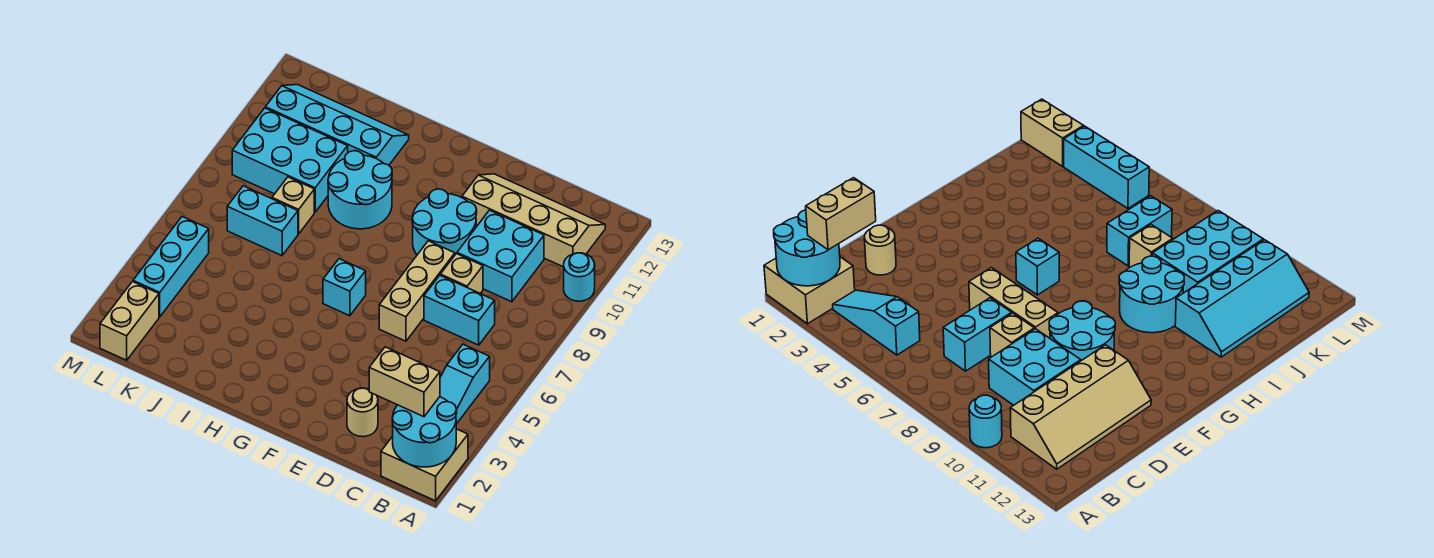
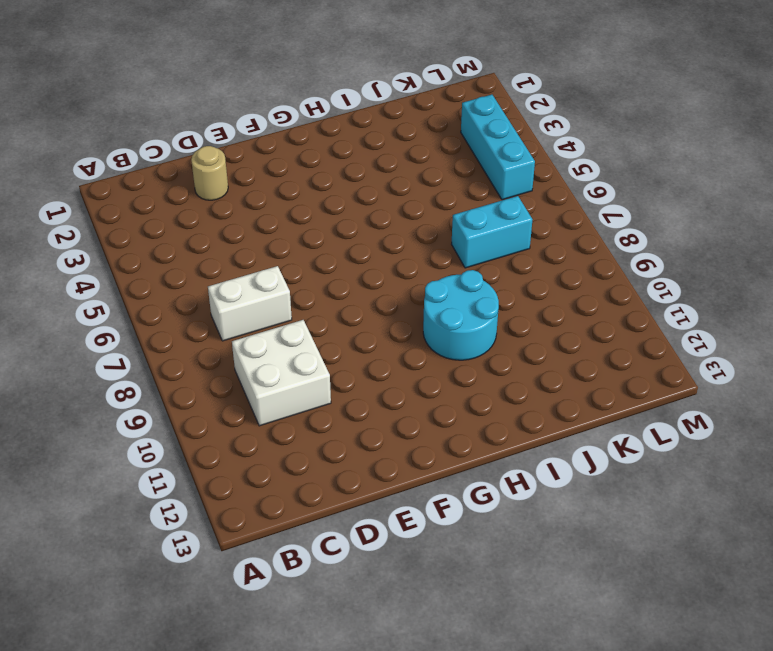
white 1x2 brick [208,266,292,341] -> cyan 1x2 brick [424,276,495,345]
white 2x2 brick [232,320,331,426] -> cyan 2x2 brick [457,210,544,302]
none -> tan 2x2 brick [381,429,468,501]
none -> cyan 1x1 round brick [564,253,595,301]
none -> cyan 1x3 slope [440,344,490,424]

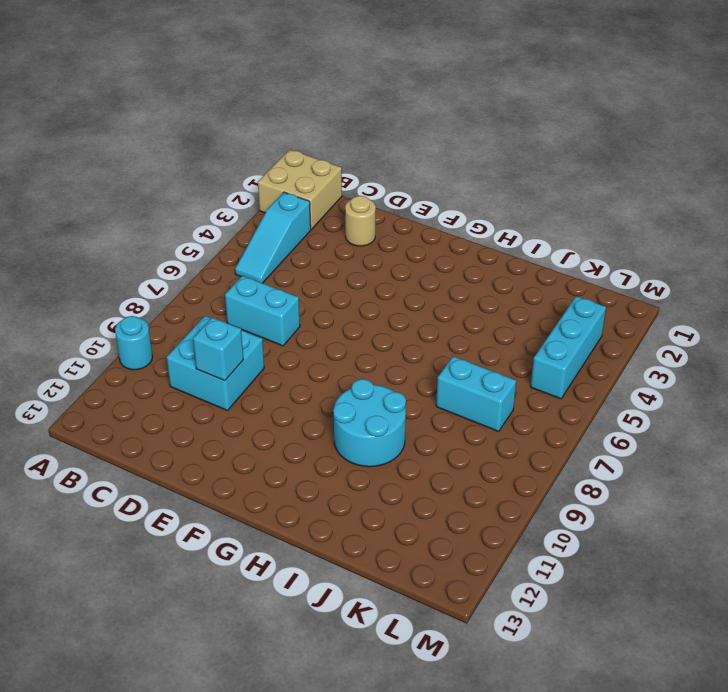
cyan 1x3 slope [235,192,311,283] -> cyan 1x3 slope turned to [440,344,490,424]
cyan 1x1 brick [193,317,244,381] -> cyan 1x1 brick moved to [323,259,366,316]
none -> tan 2x4 slope [462,174,605,267]
none -> tan 1x1 brick [440,254,483,293]
none -> tan 1x3 brick [379,241,455,341]

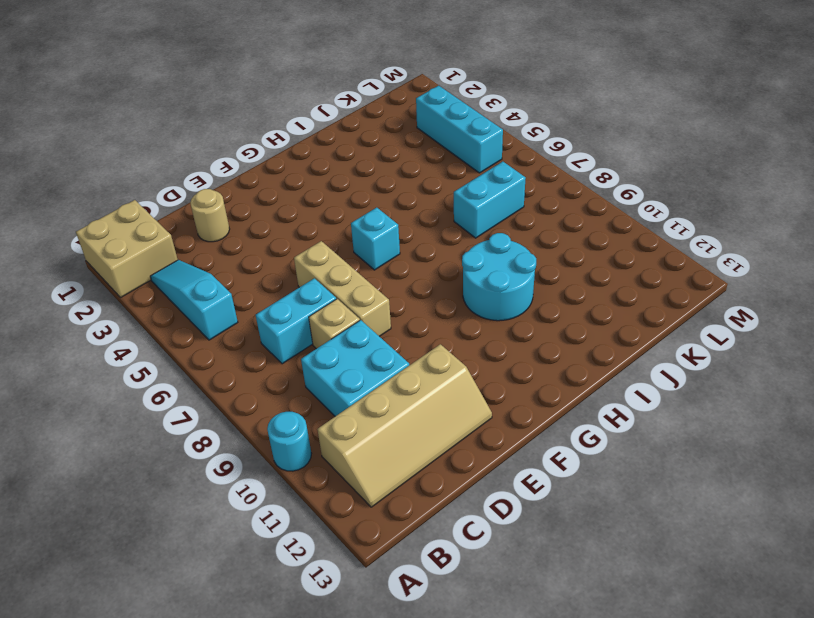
none -> cyan 2x2 round brick [412,189,477,255]
none -> cyan 2x4 slope [265,85,409,165]
none -> tan 1x1 brick [272,177,314,234]

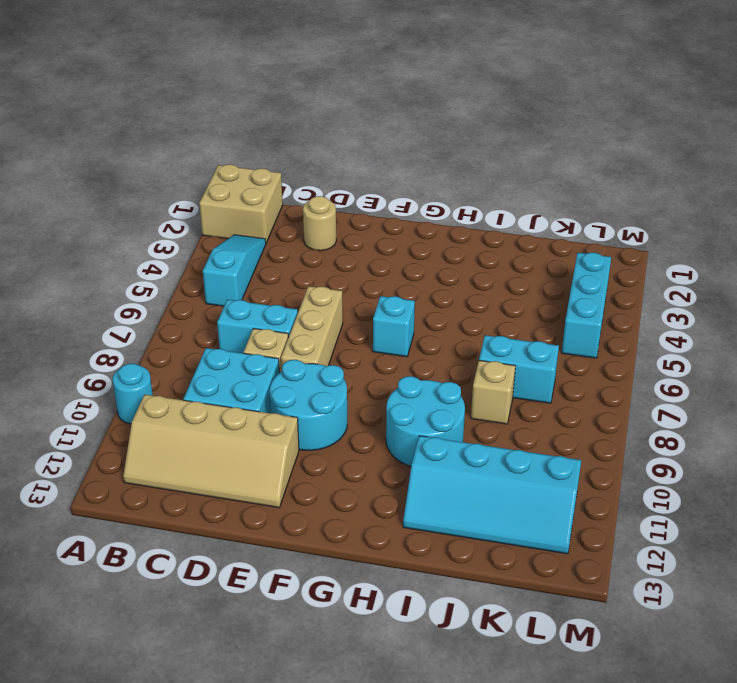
none -> cyan 2x3 brick [232,108,348,212]
none -> tan 1x2 brick [100,282,159,360]
none -> cyan 2x2 round brick [392,397,457,467]

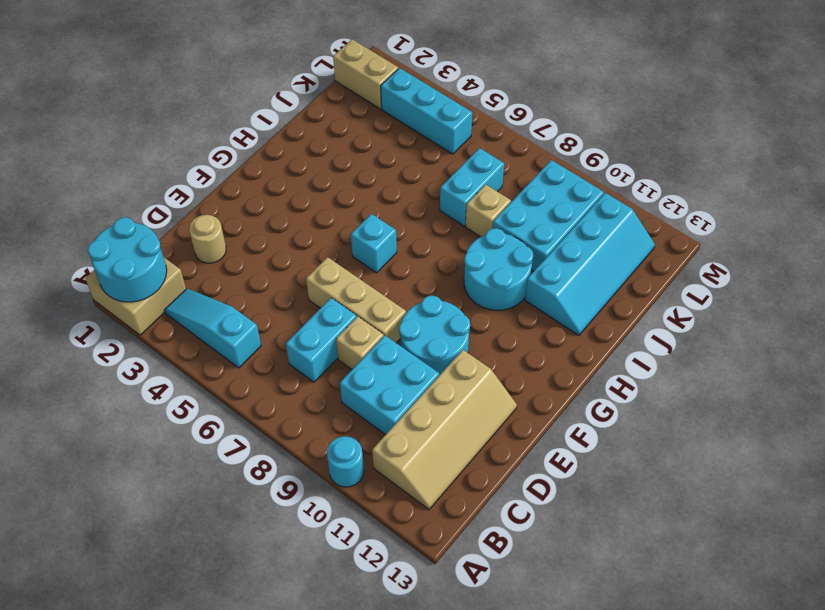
none -> tan 1x2 brick [369,347,440,417]

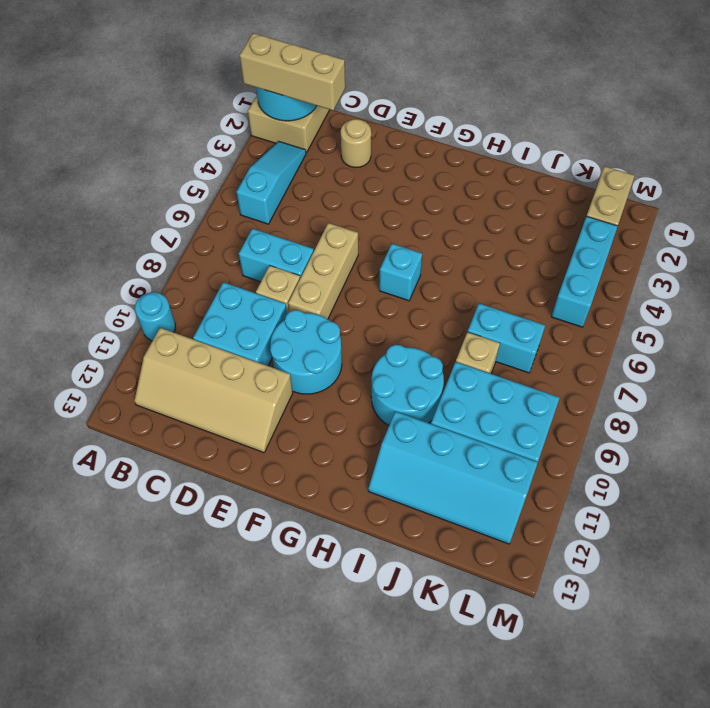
tan 1x3 brick [240,33,345,110] -> tan 1x2 brick [369,347,440,417]

